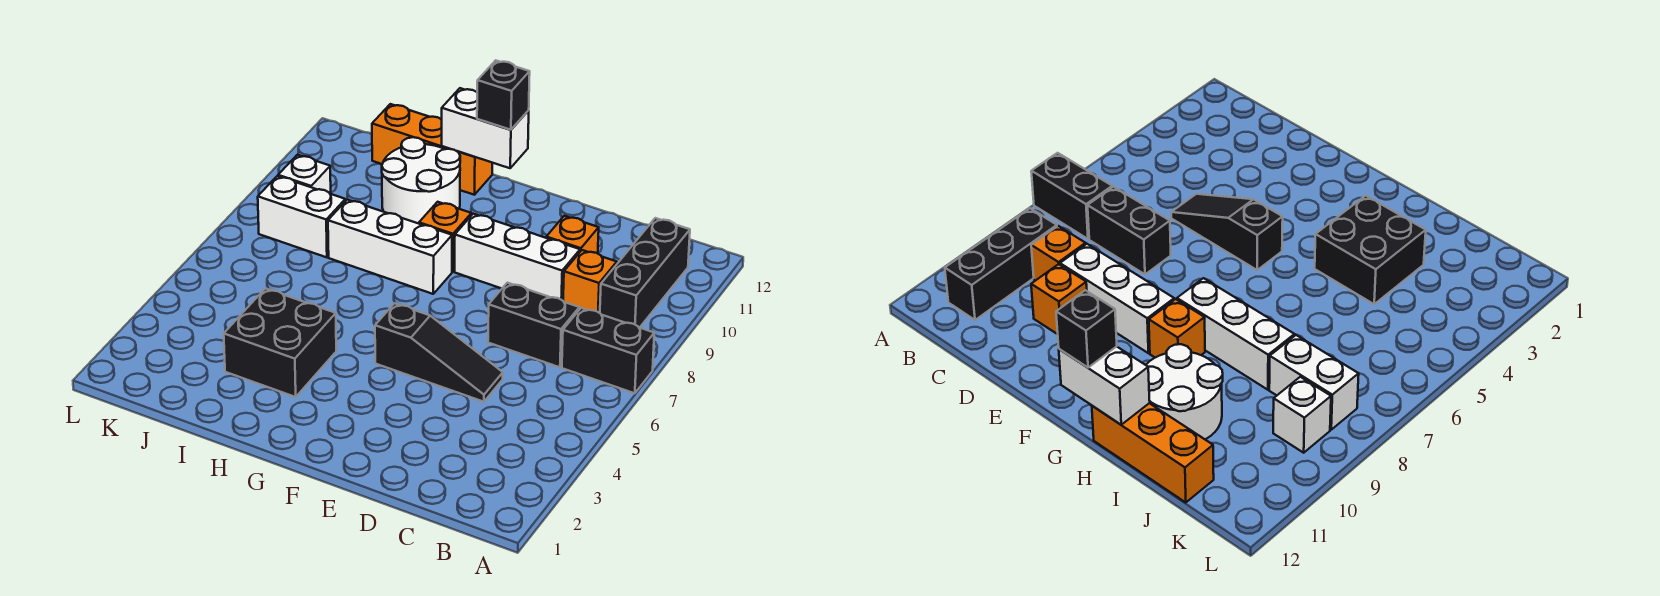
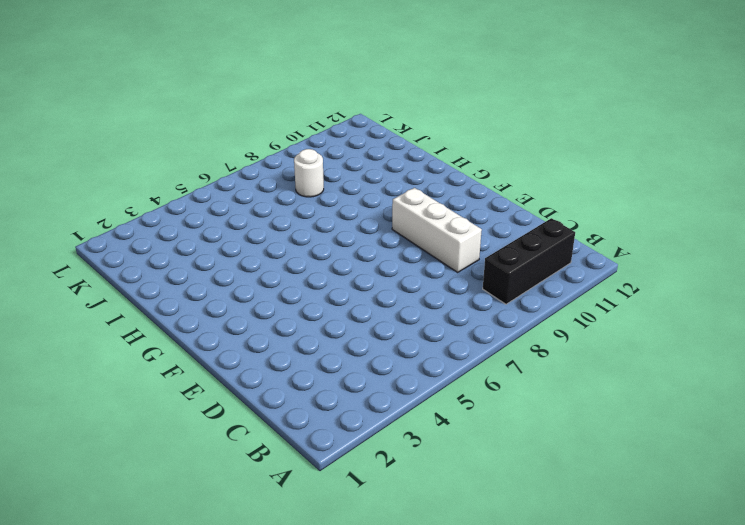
white 1x1 round brick [294,149,324,197] -> white 1x2 brick [258,176,345,257]
none -> black 1x2 brick [562,308,654,393]
none -> black 1x2 brick [488,283,579,367]
none -> orange 1x1 brick [563,250,617,313]

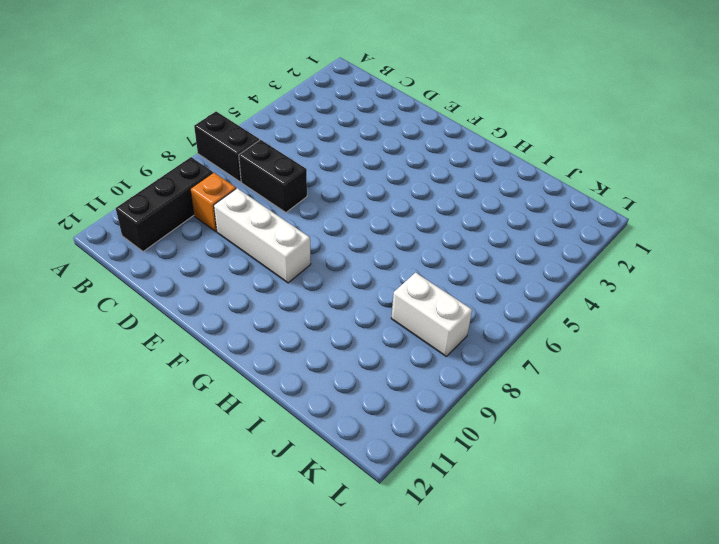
none -> black 1x3 slope [375,303,503,402]
none -> orange 1x1 brick [546,216,599,253]
none -> white 1x3 brick [328,200,452,294]

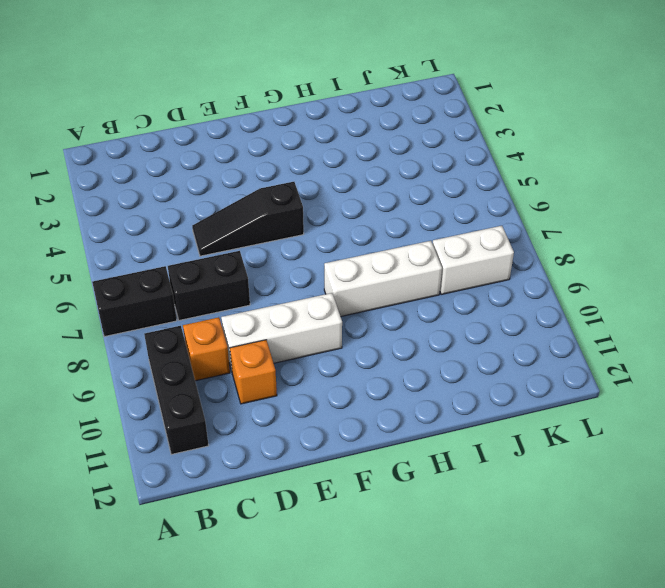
none -> orange 1x1 brick [419,202,472,272]
none -> black 2x2 brick [224,288,336,397]
none -> white 2x2 round brick [382,137,460,224]

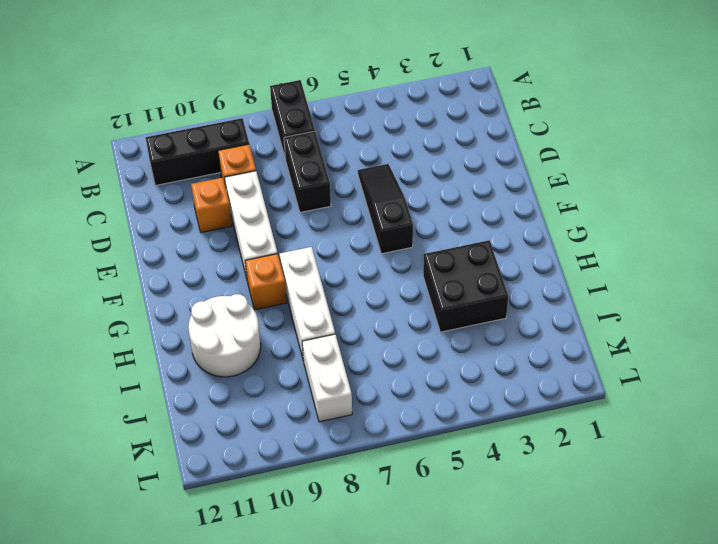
none -> orange 1x3 brick [372,104,492,195]
none -> white 1x1 brick [278,155,331,194]
none -> white 1x2 brick [442,88,529,168]

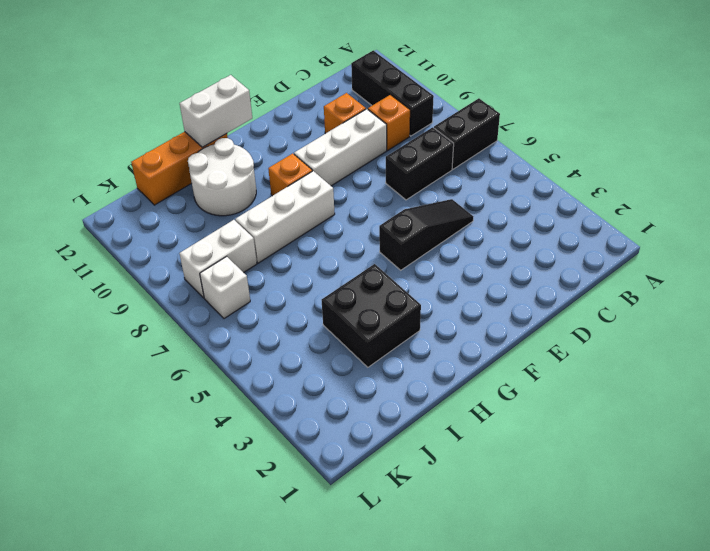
white 1x1 brick [200,256,250,319] -> white 1x1 brick moved to [278,155,331,194]
none -> black 1x1 brick [477,60,530,130]

